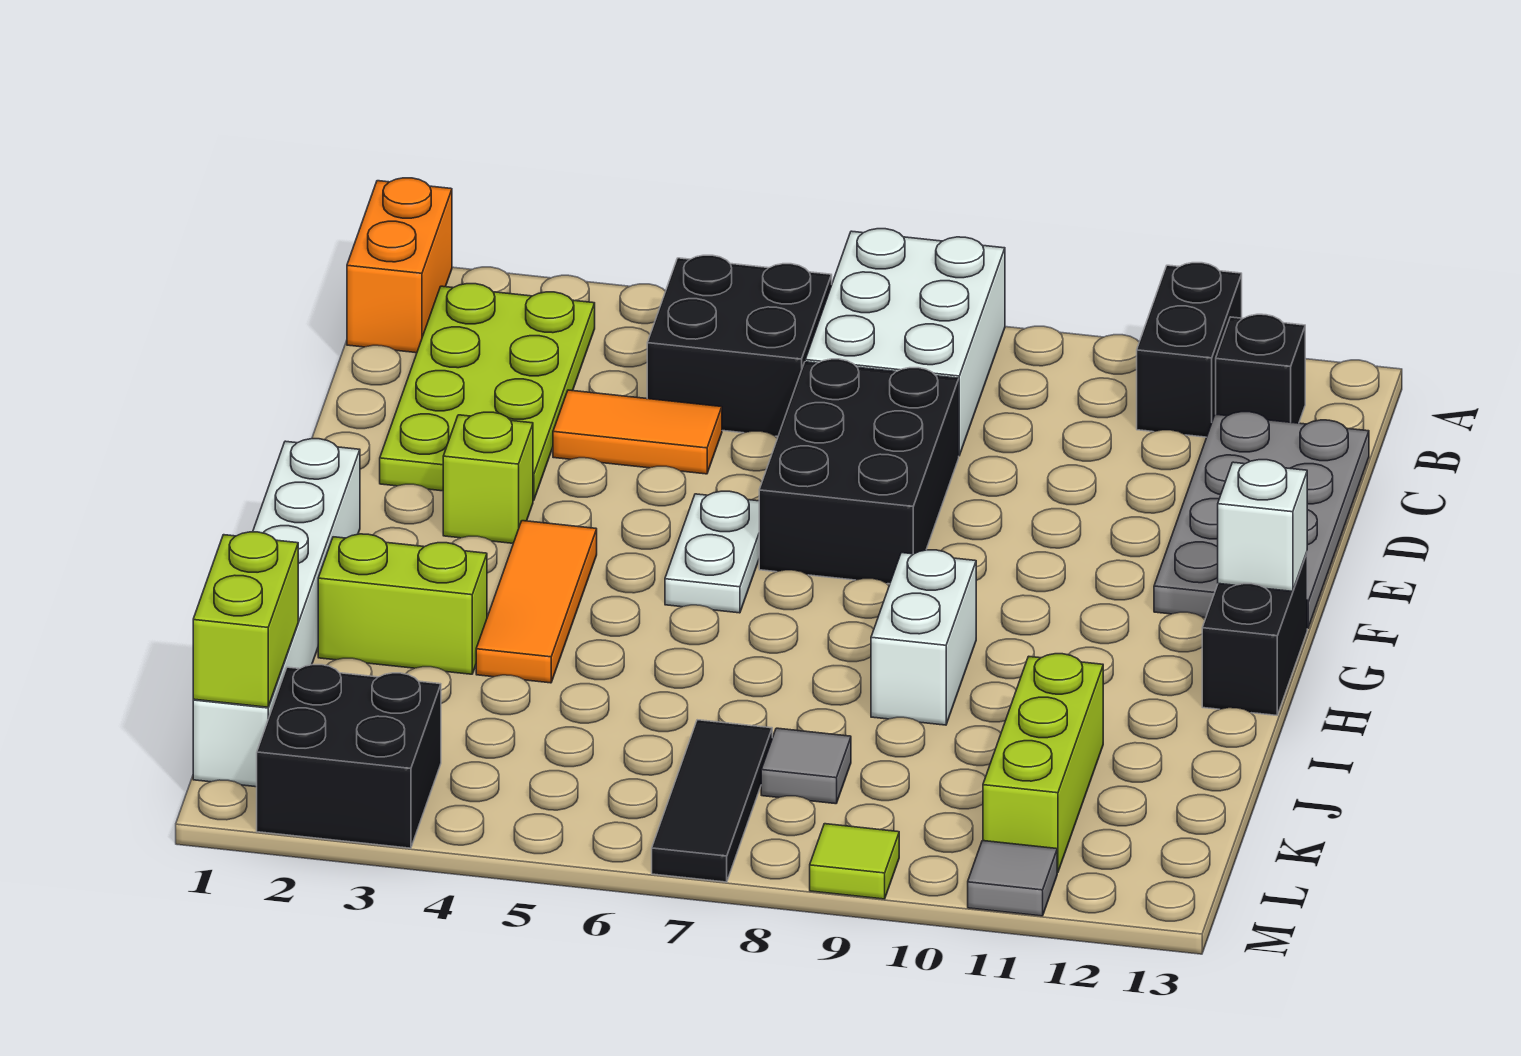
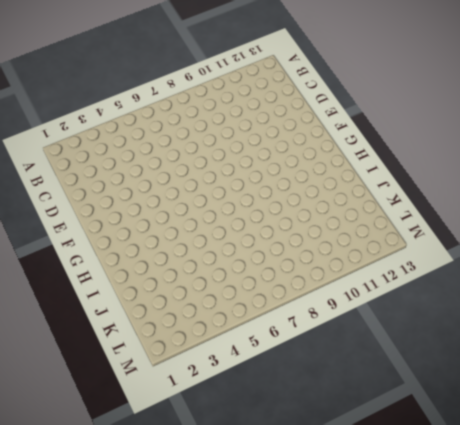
none -> orange 1x2 brick [347,178,452,353]
none -> white 2x3 brick [805,229,1005,456]
none -> black 1x2 brick [1137,263,1242,437]

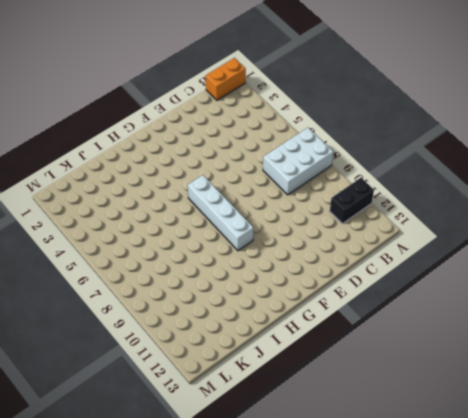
white 1x4 brick [188,175,253,251] -> white 1x2 plate [665,491,759,613]
none -> lime 2x4 plate [380,284,595,501]
none -> black 2x2 brick [647,255,832,436]
none -> black 1x1 brick [1216,314,1305,423]

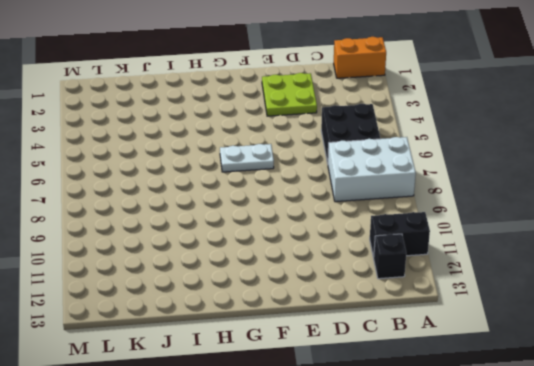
lime 2x2 plate [262,73,317,116] -> lime 2x4 plate [380,284,595,501]
none -> grey 2x4 plate [1154,412,1369,629]
none -> orange 1x2 tile [553,390,722,474]
none -> black 2x3 brick [759,359,959,584]

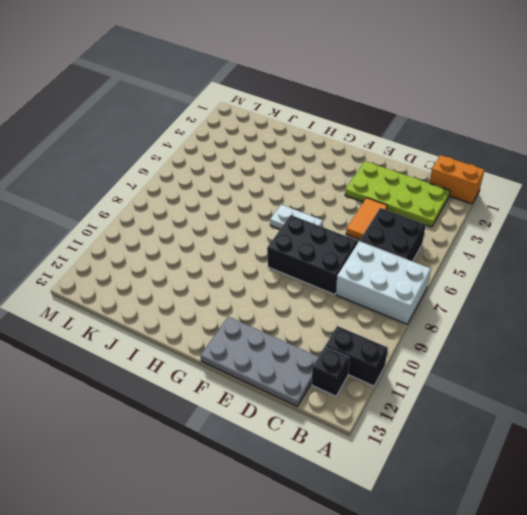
none -> lime 1x1 brick [443,412,533,543]
none -> white 1x6 brick [193,439,360,787]
none -> orange 1x3 tile [476,521,597,683]

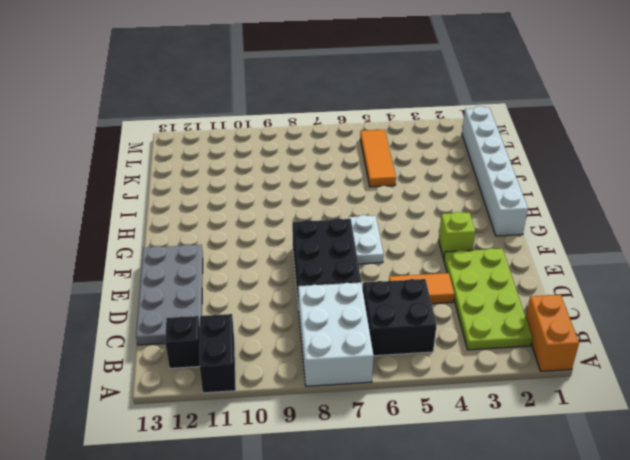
orange 1x3 tile [360,130,396,187] -> orange 1x3 tile moved to [476,521,597,683]
none -> black 1x2 brick [1202,553,1307,715]
none -> white 1x2 brick [871,550,976,725]
none -> lime 1x2 brick [318,534,487,674]

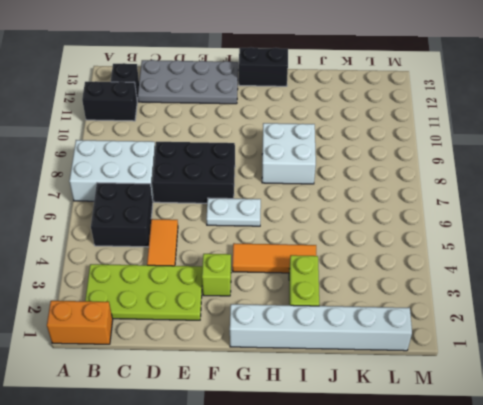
white 2x2 brick [262,123,316,184] -> white 1x2 brick [871,550,976,725]
none -> lime 1x3 brick [983,654,1103,873]
none -> black 1x3 tile [652,720,772,882]
none -> grey 1x1 tile [761,728,851,804]

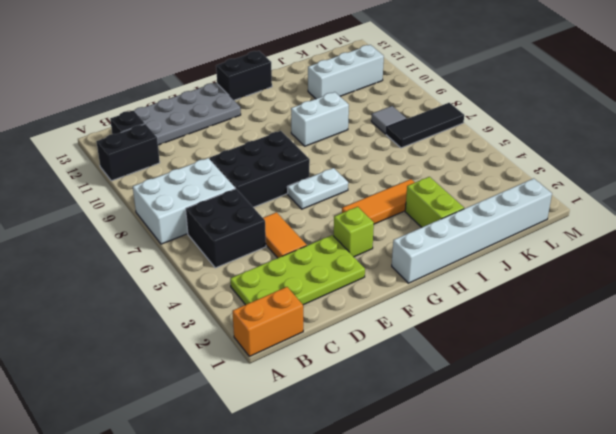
white 1x3 brick [308,45,384,99] -> lime 1x3 brick [983,654,1103,873]
none -> black 2x2 brick [257,665,441,848]
none -> lime 1x1 tile [810,824,899,899]
none -> grey 1x1 tile [968,841,1057,916]

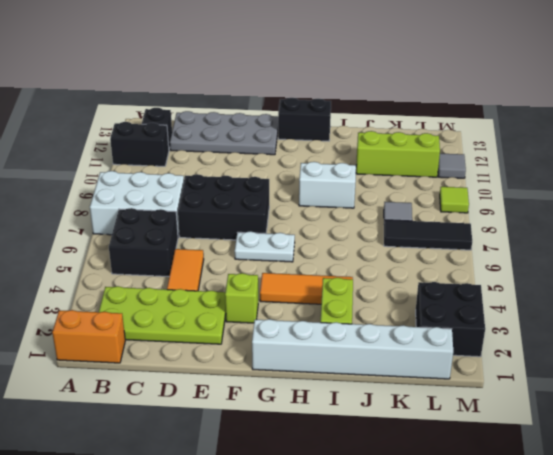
none -> white 1x1 brick [1218,460,1307,591]
none -> lime 1x2 brick [193,532,298,707]

